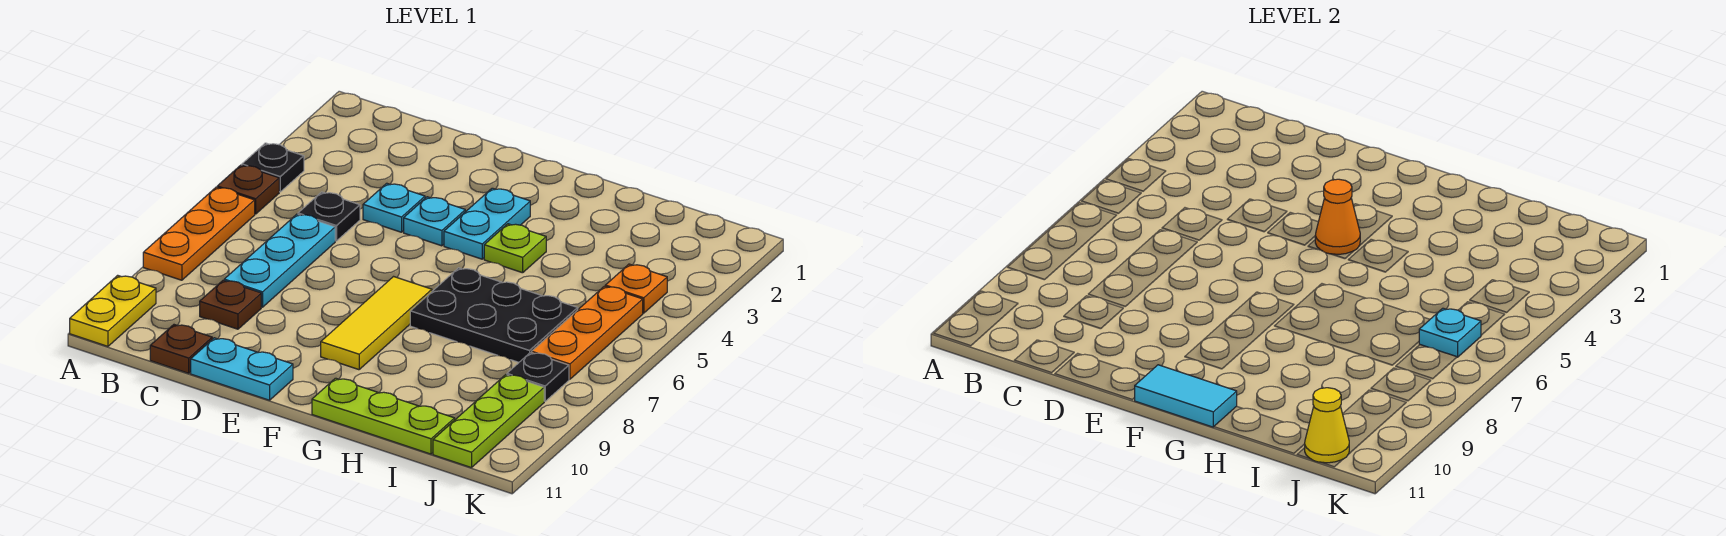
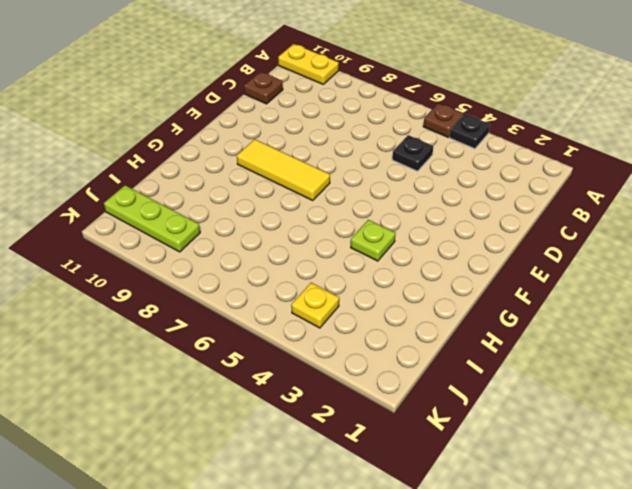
yellow 1x1 plate [291,283,339,328] -> orange 1x1 plate [605,264,667,313]
none -> orange 1x3 plate [143,187,255,280]
none -> cyan 1x3 plate [224,214,335,307]
none -> brown 1x1 plate [200,280,261,329]

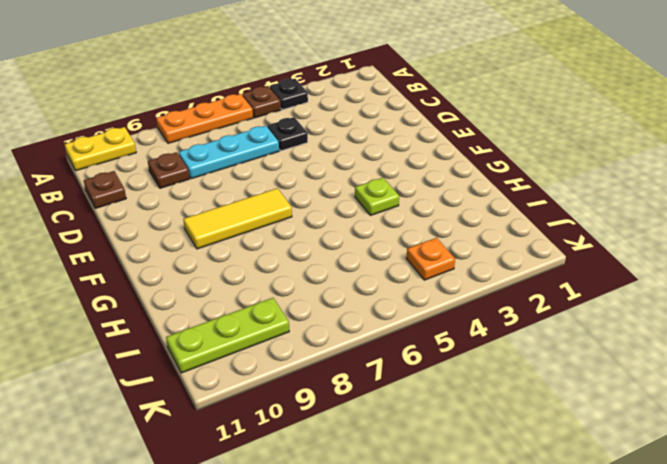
none -> cyan 1x1 plate [363,183,425,232]
none -> cyan 1x2 plate [191,338,293,400]
none -> cyan 1x1 plate [404,197,465,246]

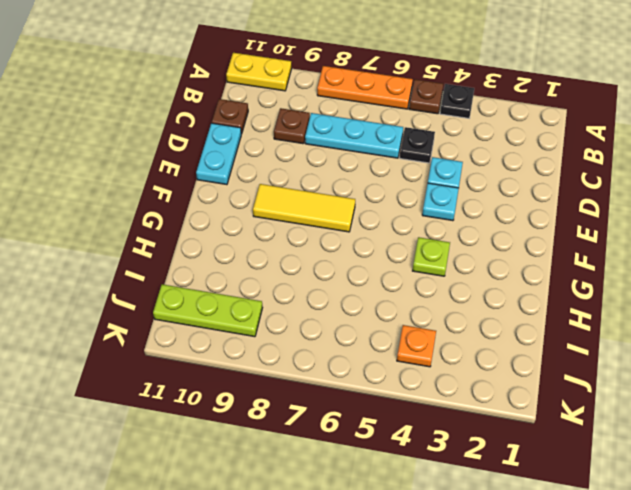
none -> cyan 1x2 plate [444,188,530,259]
none -> black 2x3 plate [410,268,578,362]
none -> lime 1x3 plate [312,378,455,454]

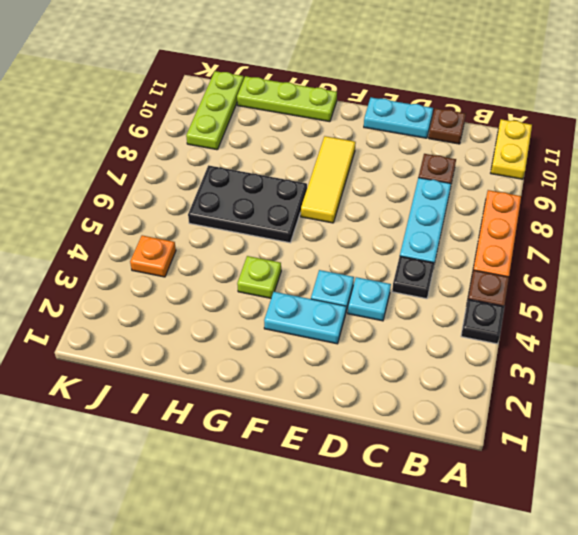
cyan 1x2 plate [264,292,346,344] -> cyan 1x2 plate turned to [444,188,530,259]
none -> orange 1x3 plate [532,286,643,379]
none -> black 1x1 plate [507,352,569,401]
none -> orange 1x1 cone [1315,179,1360,254]

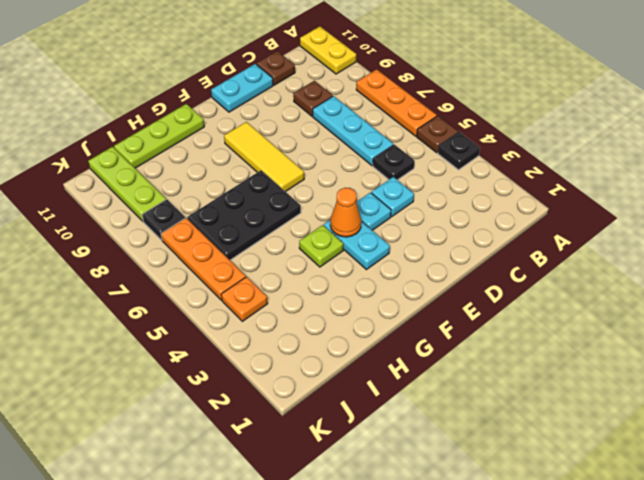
none -> cyan 1x2 tile [1135,365,1237,427]
none -> cyan 1x1 plate [1419,308,1481,357]
none -> yellow 1x1 cone [1305,388,1349,463]

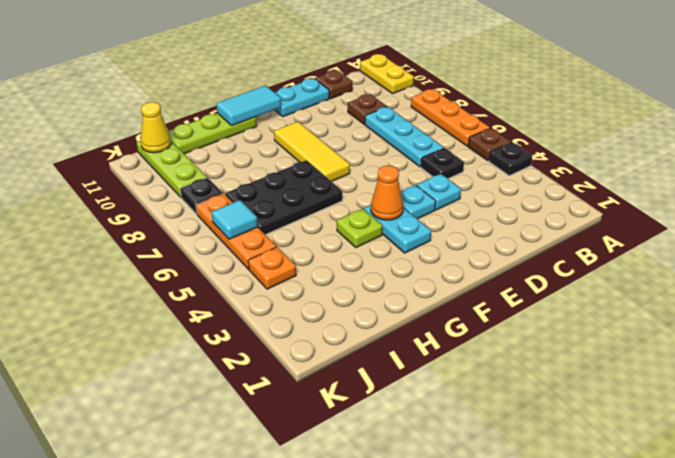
cyan 1x1 tile [211,200,258,239] -> cyan 1x1 plate [1419,308,1481,357]

